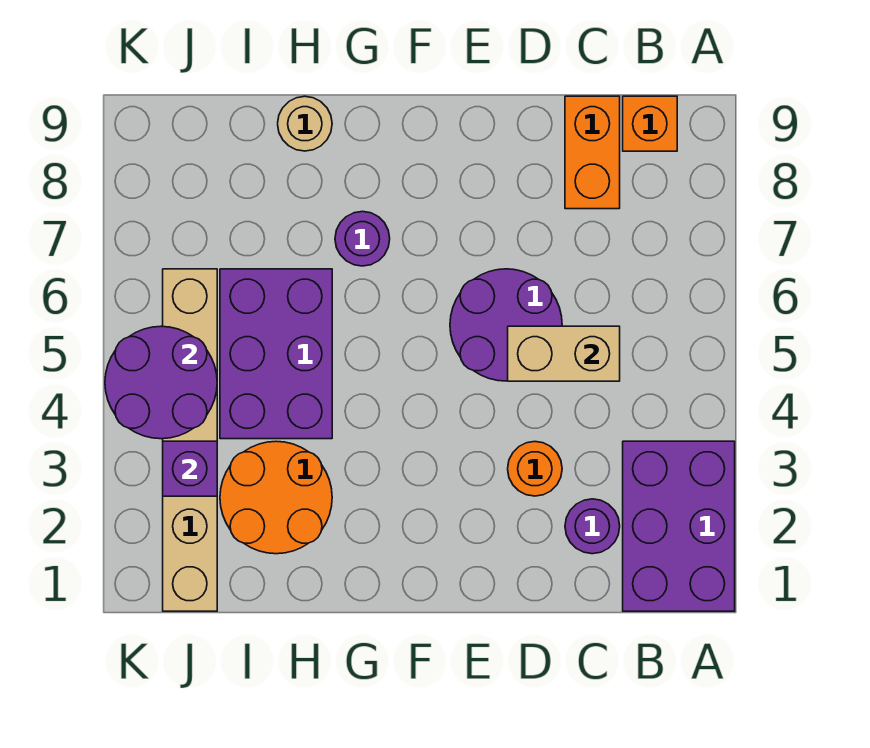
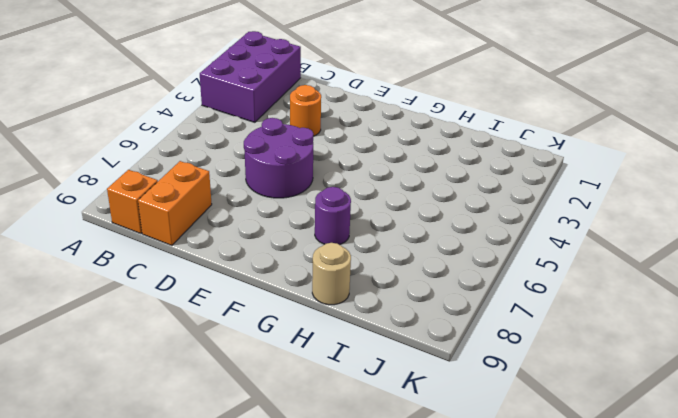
none -> purple 1x1 round brick [565,499,620,554]
none -> orange 2x2 round brick [220,441,332,554]
none -> purple 2x3 brick [220,269,332,439]

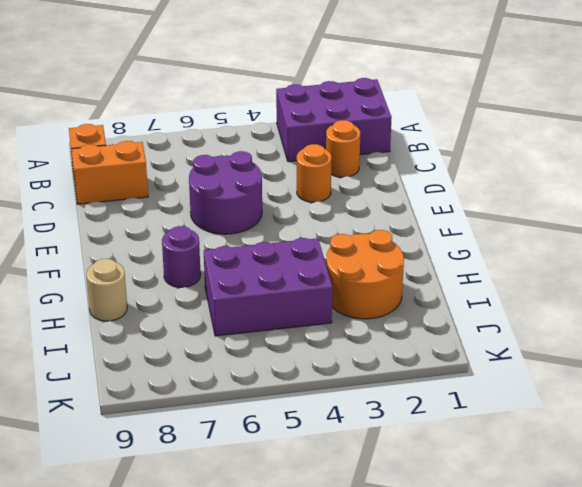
orange 1x1 round brick [326,120,360,177] -> purple 1x1 round brick [565,499,620,554]
none -> tan 1x6 brick [163,269,217,611]
none -> tan 1x2 brick [508,326,620,381]
none -> purple 1x1 brick [163,441,217,496]

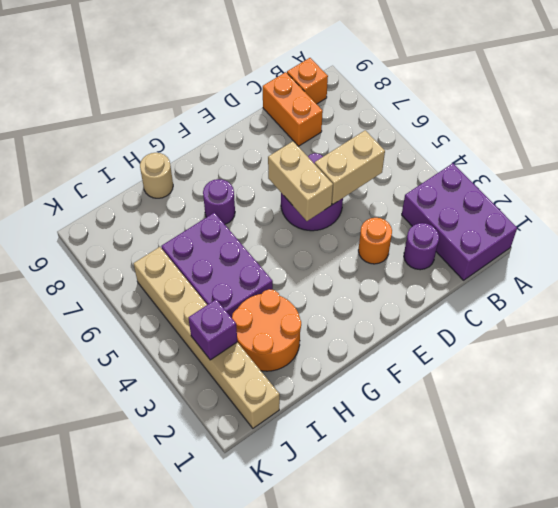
tan 1x2 brick [268,141,333,221] -> none
none -> purple 2x2 round brick [105,326,217,439]

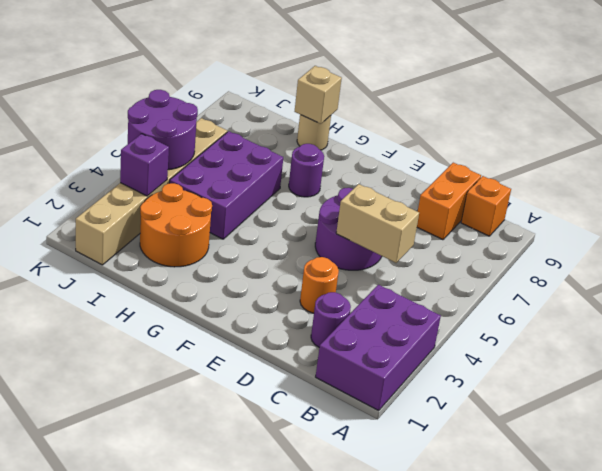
tan 1x1 brick [295,66,342,124] -> none

